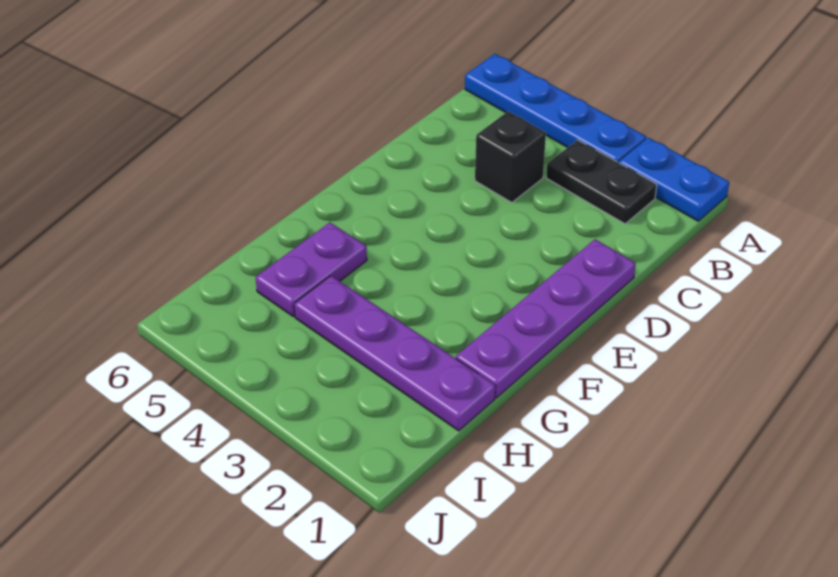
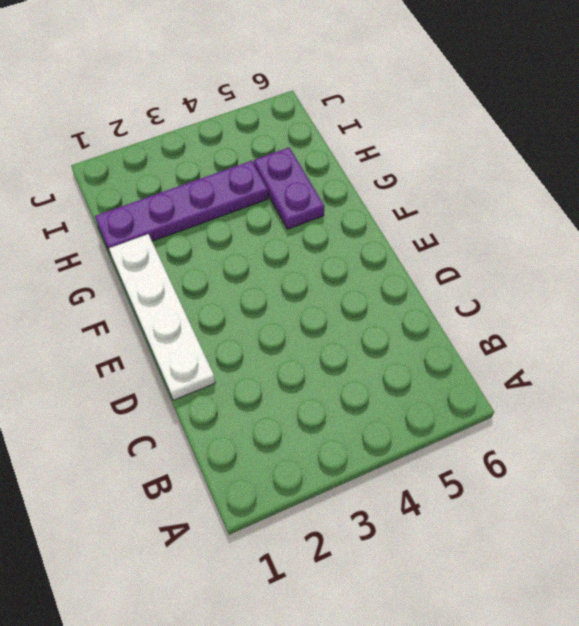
white 1x4 plate [109,234,215,400] -> purple 1x4 plate [456,239,636,398]
none -> blue 1x2 plate [619,138,729,221]
none -> blue 1x4 plate [465,54,646,163]

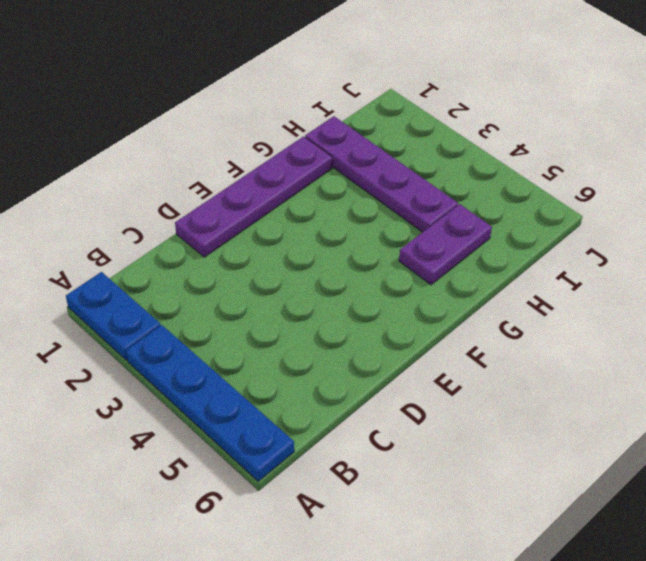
none -> black 1x2 plate [546,140,657,224]
none -> black 1x1 brick [475,111,546,203]

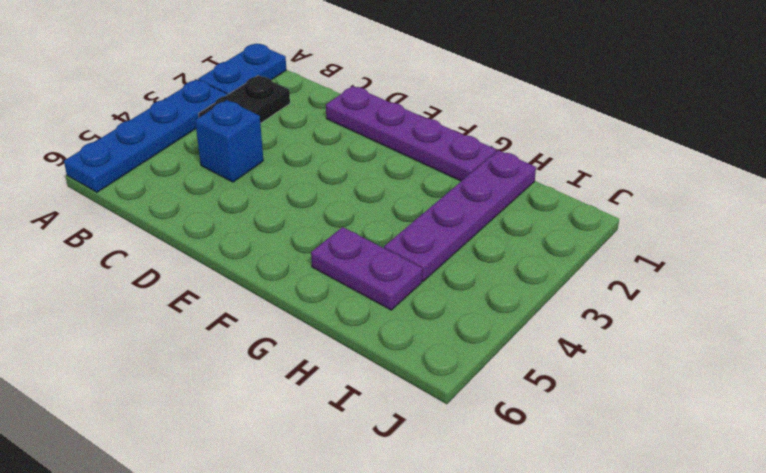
blue 1x1 brick [195,100,263,182] -> black 1x1 brick [475,111,546,203]

